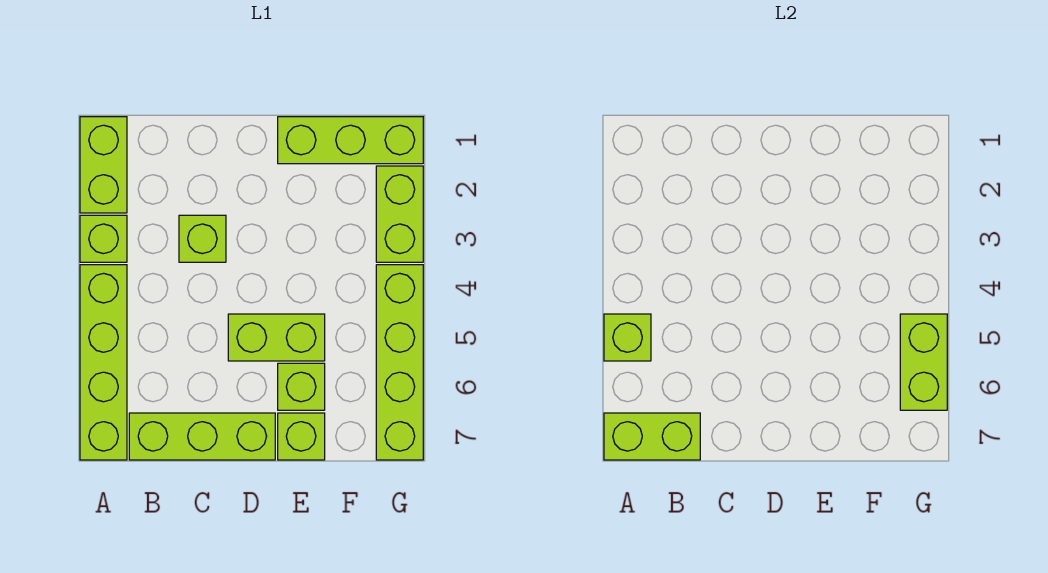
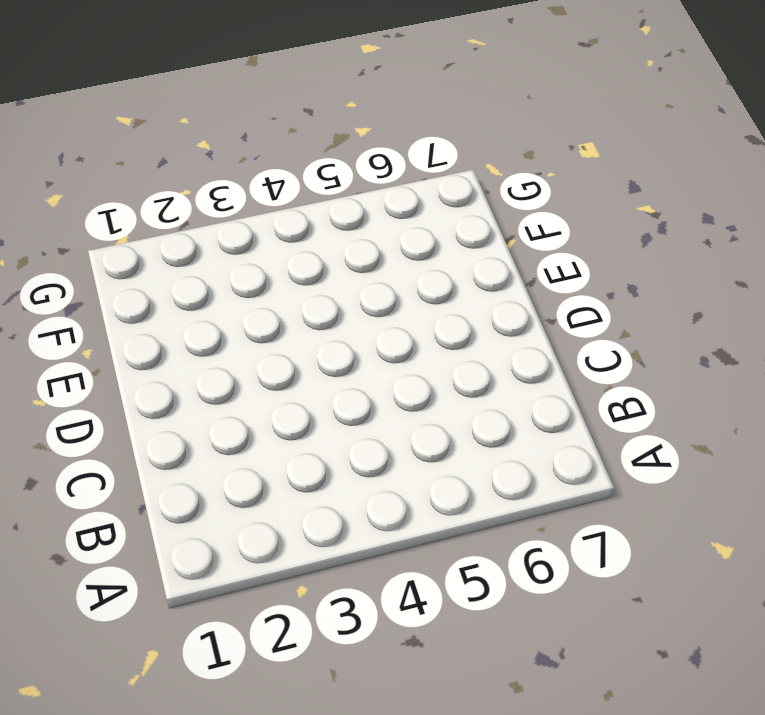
none -> lime 1x2 brick [80,117,127,213]
none -> lime 1x1 brick [80,215,127,262]
none -> lime 1x4 brick [80,265,127,460]

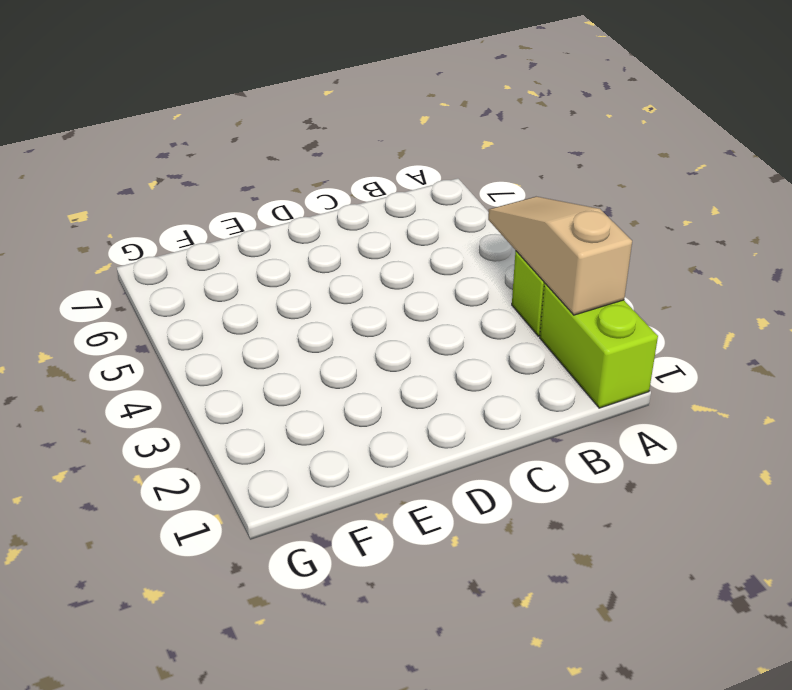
tan 1x3 slope [488,197,632,315] -> none
none -> lime 1x4 brick [80,265,127,460]
none -> lime 1x3 brick [129,413,275,460]
none -> lime 1x1 brick [179,215,226,262]

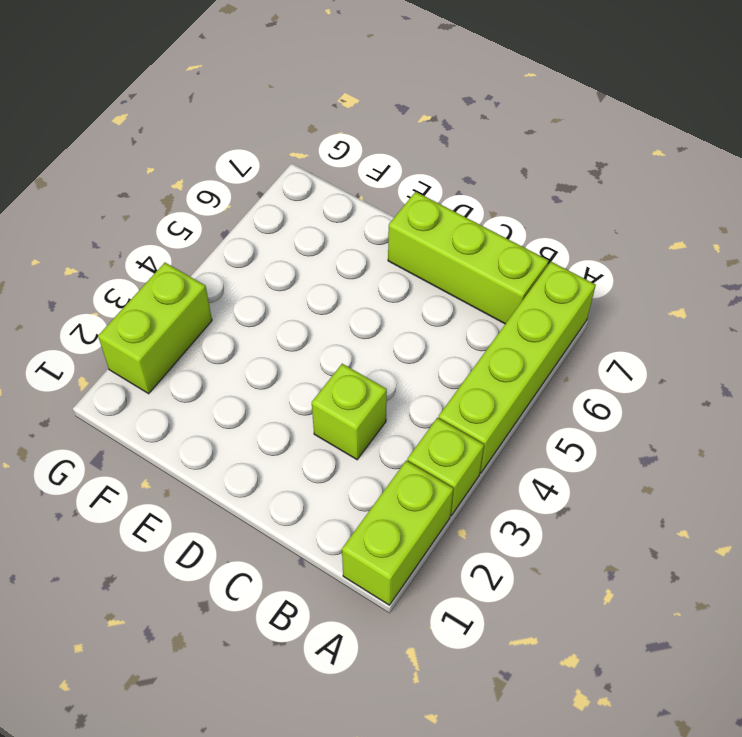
none -> lime 1x2 brick [228,314,325,361]
none -> lime 1x3 brick [278,117,423,164]
none -> lime 1x1 brick [278,363,325,410]

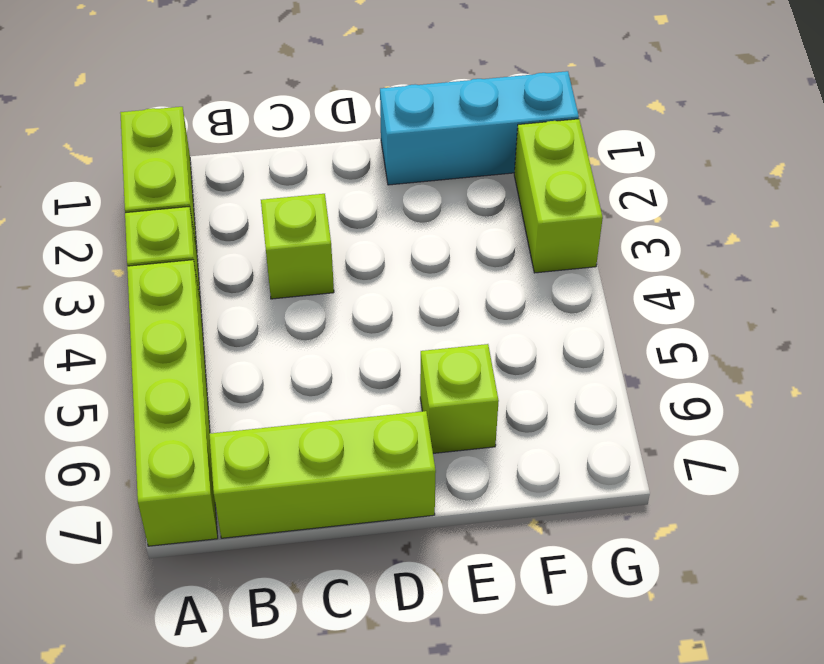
cyan 1x3 brick [380,71,579,185] -> lime 1x3 brick [278,117,423,164]
none -> lime 1x2 brick [228,314,325,361]
none -> lime 1x1 brick [278,413,325,460]
none -> lime 1x4 brick [376,265,423,460]

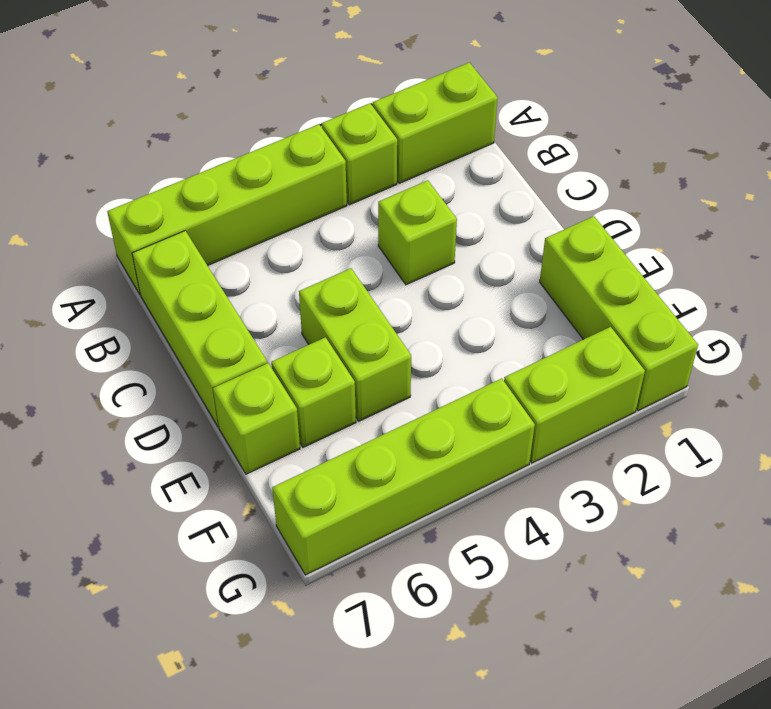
none -> lime 1x1 brick [604,314,651,361]
none -> lime 1x2 brick [604,413,700,460]
none -> lime 1x2 brick [900,314,947,410]

